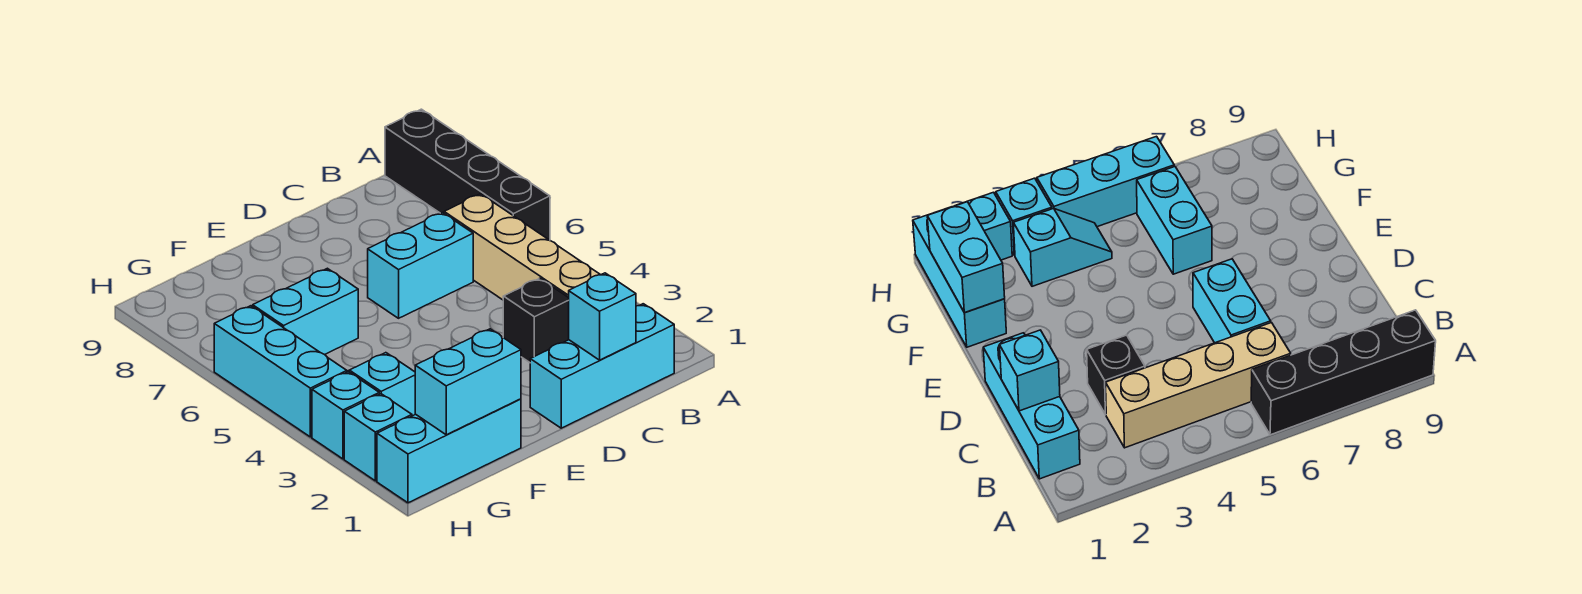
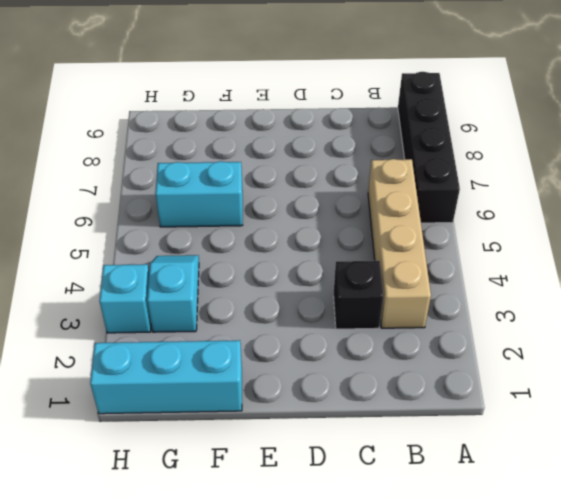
none -> cyan 1x3 brick [530,304,674,428]
none -> cyan 1x2 brick [368,212,473,318]
none -> cyan 1x1 brick [344,394,412,481]

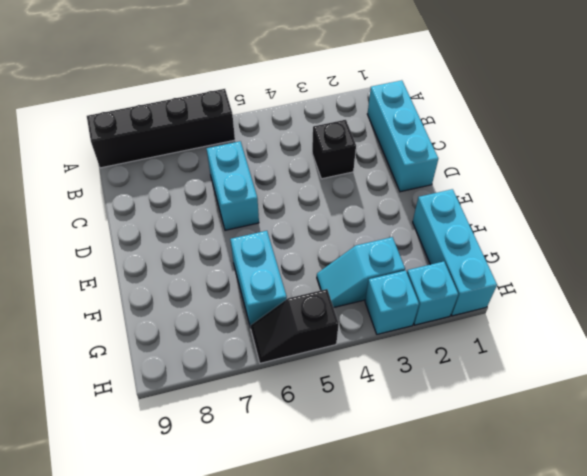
black 1x2 slope [250,289,339,363] -> cyan 1x3 brick [214,306,347,437]
none -> tan 1x4 brick [444,194,600,300]
none -> cyan 1x1 brick [569,273,636,360]
none -> cyan 1x2 brick [415,329,521,435]

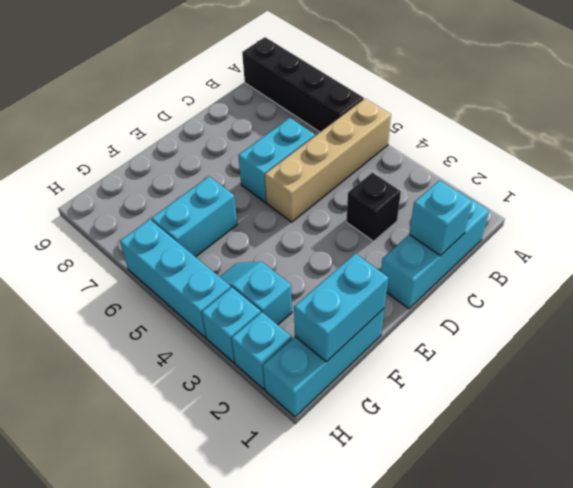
tan 1x4 brick [265,99,391,222] -> tan 1x4 brick turned to [444,194,600,300]

